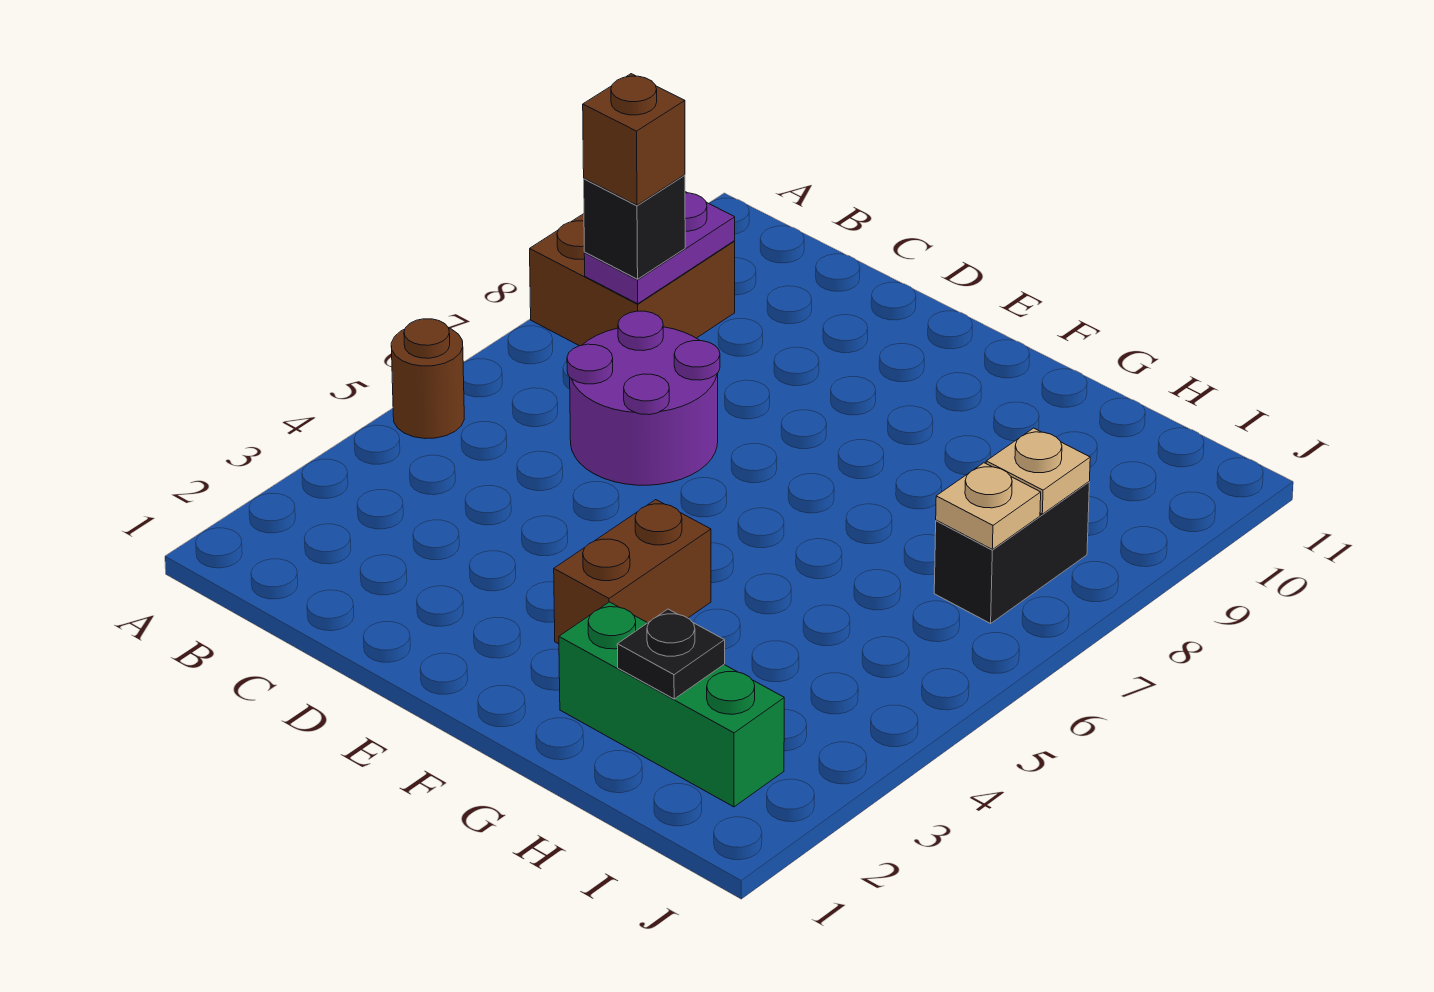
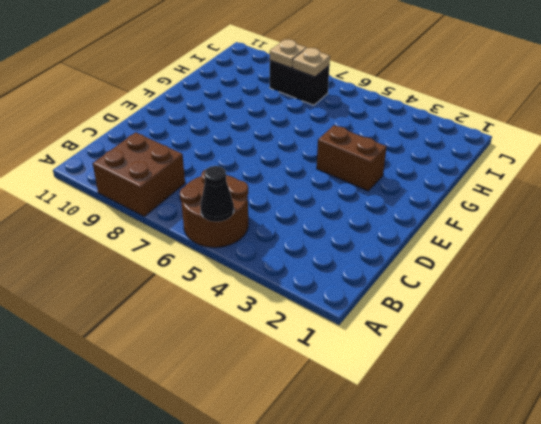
brown 2x2 round brick [180,170,248,247] -> brown 1x1 round brick [391,319,464,439]
black 1x1 cone [200,166,234,222] -> none
none -> purple 2x2 round brick [567,311,720,485]
none -> green 1x3 brick [559,602,784,807]
none -> purple 1x2 plate [584,192,735,304]

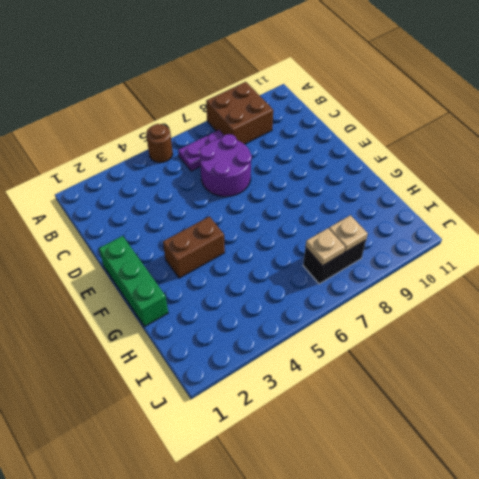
purple 1x2 plate [178,130,224,171] -> purple 1x2 plate moved to [584,192,735,304]
green 1x3 brick [99,236,168,327] -> green 1x3 brick moved to [559,602,784,807]
none -> black 1x1 plate [617,609,725,699]
none -> black 1x1 brick [584,175,685,279]
none -> brown 1x1 brick [583,74,685,205]

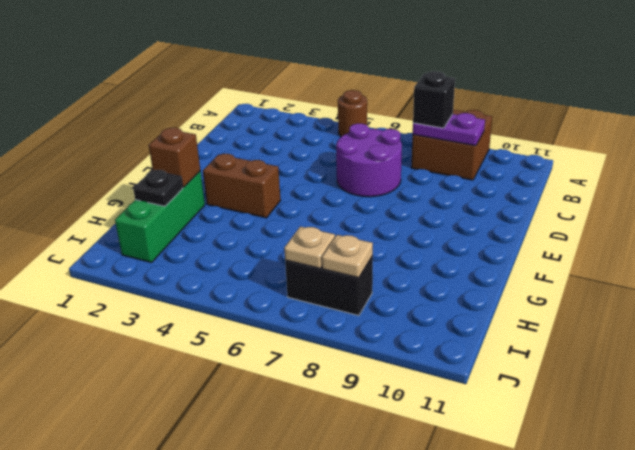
brown 1x1 brick [149,128,200,187] -> brown 1x1 brick moved to [583,74,685,205]

